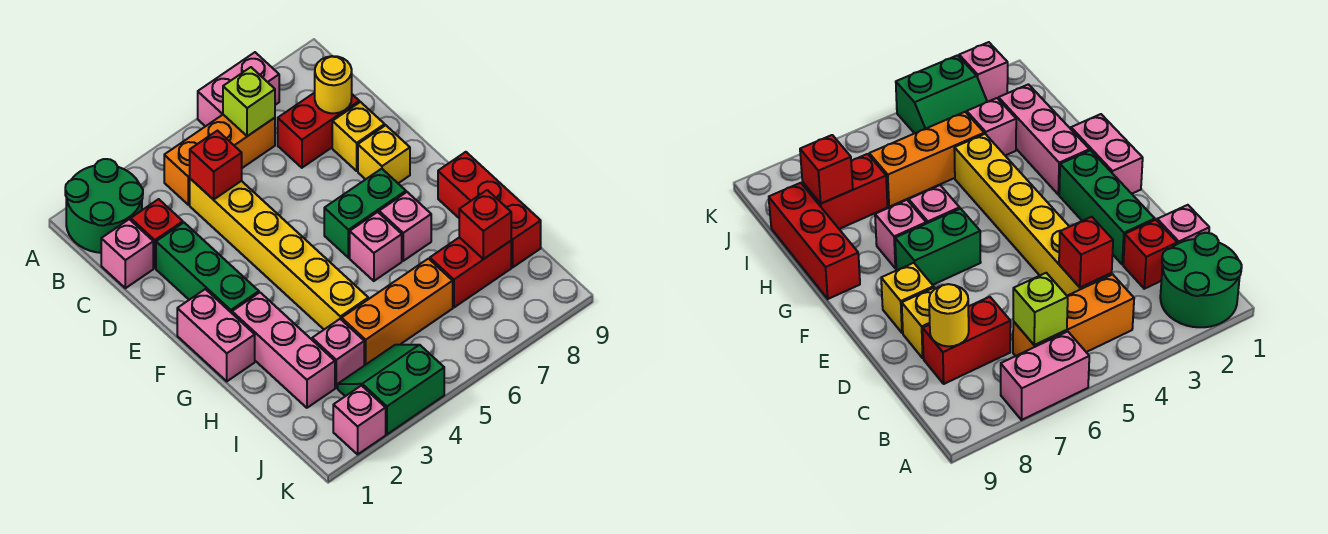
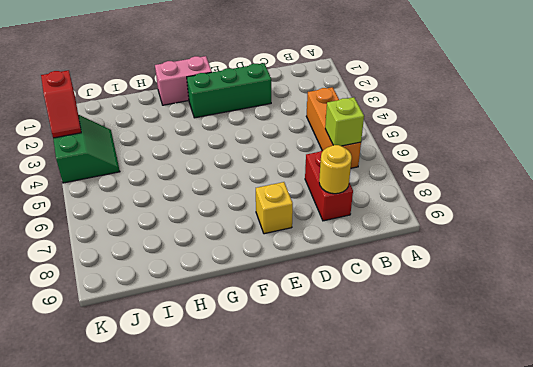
red 1x2 slope [41,70,81,138] -> none
none -> green 2x2 round brick [65,159,143,253]
none -> pink 1x2 brick [198,52,279,126]
none -> pink 1x1 brick [101,219,153,288]

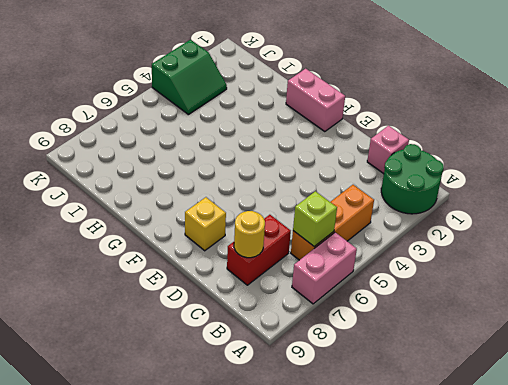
none -> red 1x1 brick [131,199,183,268]
none -> yellow 1x6 brick [190,179,368,329]
none -> green 1x3 brick [156,223,259,313]

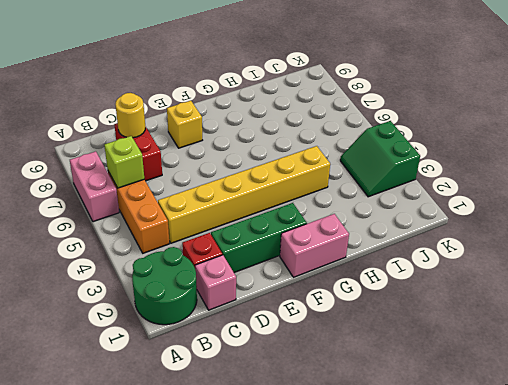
none -> yellow 1x1 brick [332,102,385,171]
none -> green 1x2 brick [324,169,406,258]
none -> pink 1x3 brick [232,293,335,408]

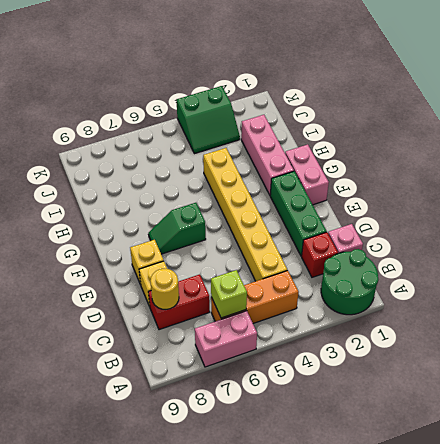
green 1x2 slope [148,203,206,254] -> green 1x2 brick [324,169,406,258]
none -> pink 1x1 brick [350,212,402,281]
none -> pink 1x1 brick [379,192,431,261]
none -> red 1x3 brick [438,152,541,267]

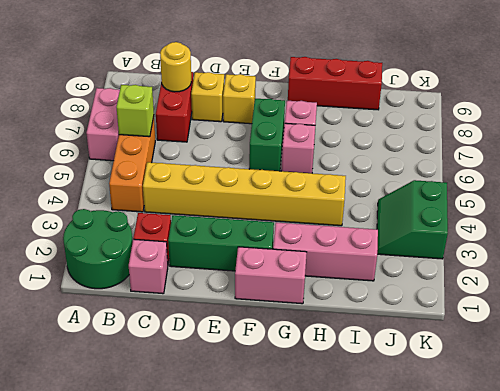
none -> pink 1x1 brick [312,319,364,388]
none -> orange 1x3 brick [342,259,453,365]
none -> red 1x2 brick [430,237,511,307]

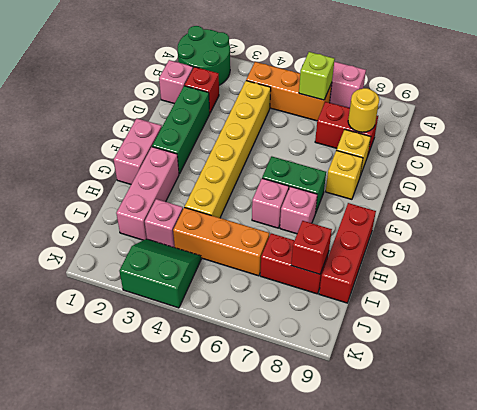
none -> pink 1x1 brick [333,386,386,454]
none -> red 1x1 brick [190,131,242,200]

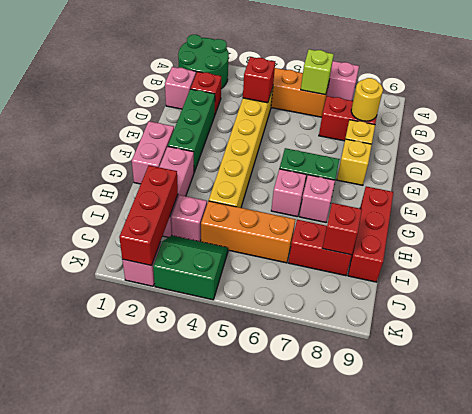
red 1x3 brick [119,165,178,266] -> none

